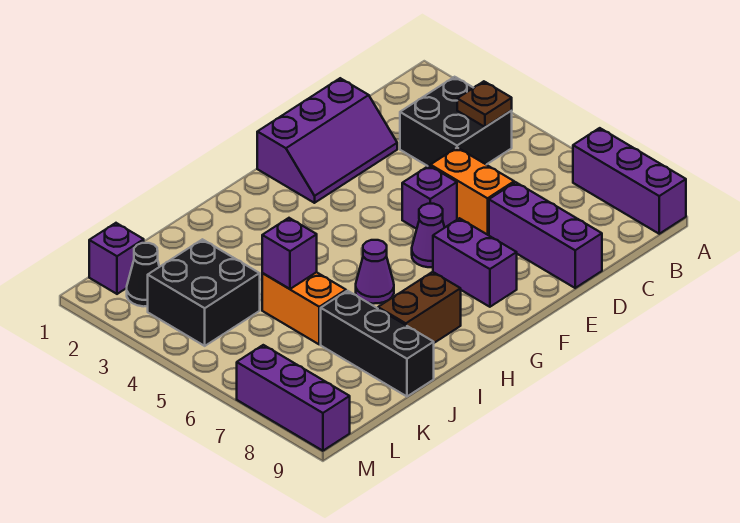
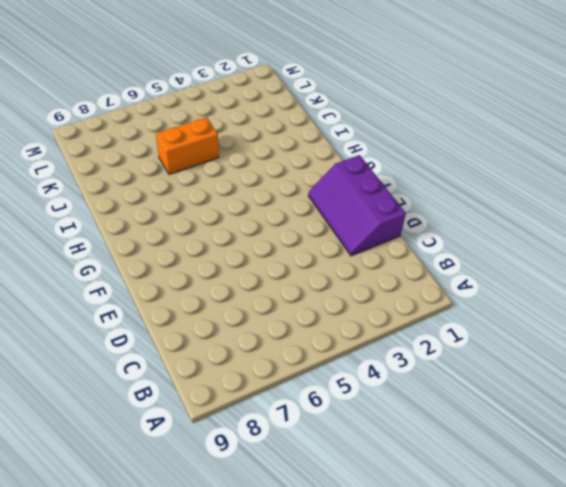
none -> purple 1x3 brick [573,128,686,234]
none -> black 2x2 brick [400,77,512,166]
none -> orange 1x2 brick [430,148,514,235]

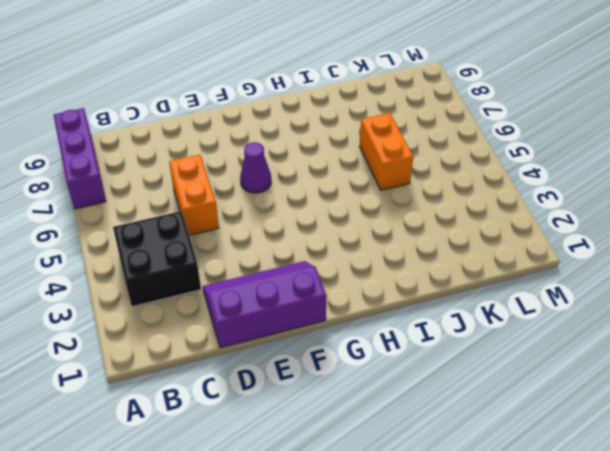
none -> purple 1x3 brick [489,182,602,288]
none -> purple 1x1 brick [402,166,457,229]
none -> purple 1x2 brick [433,218,517,307]

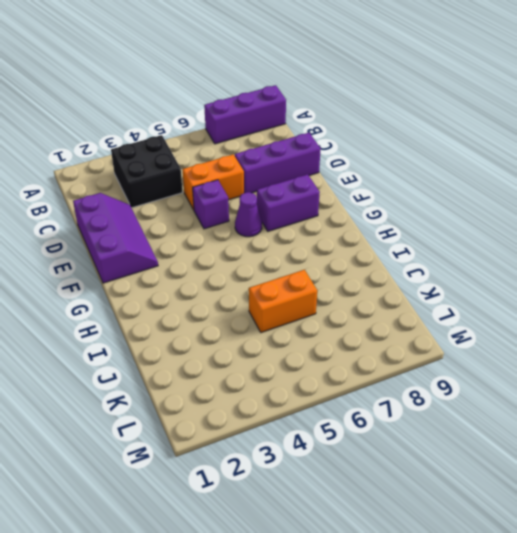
none -> purple 1x1 cone [356,240,394,304]
none -> brown 1x2 brick [378,272,461,343]
none -> black 1x3 brick [321,291,434,396]

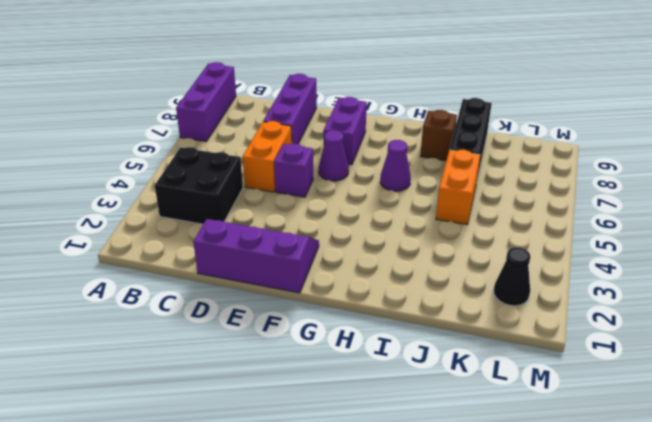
brown 1x1 brick [420,110,457,161] -> brown 1x2 brick [378,272,461,343]
none -> black 2x2 brick [148,239,260,346]
none -> purple 1x1 brick [89,223,144,294]
none -> purple 1x3 brick [237,345,350,451]

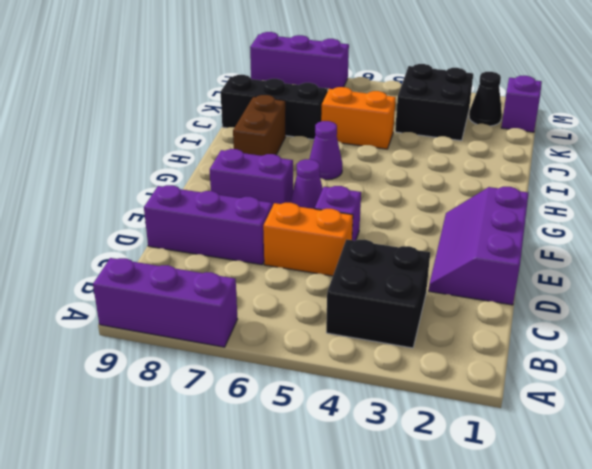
none -> brown 1x1 plate [457,81,512,127]
none -> purple 1x1 brick [262,218,317,289]

